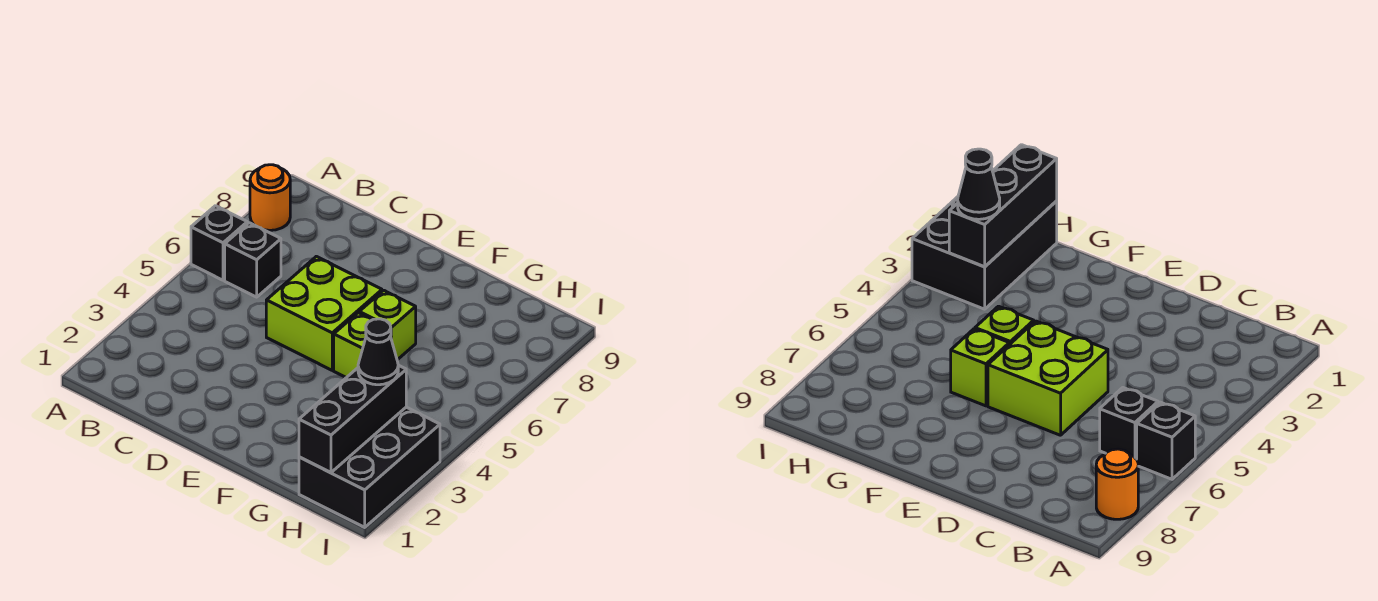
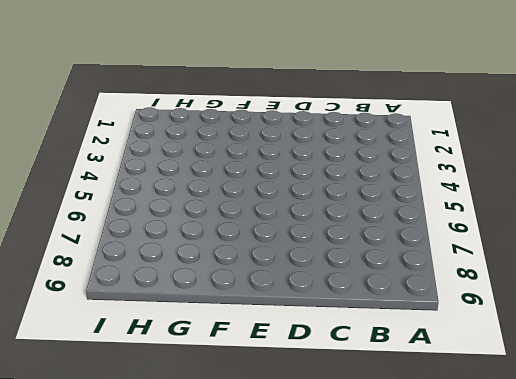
none -> black 1x1 brick [191,206,247,280]
none -> orange 1x1 round brick [250,165,290,230]

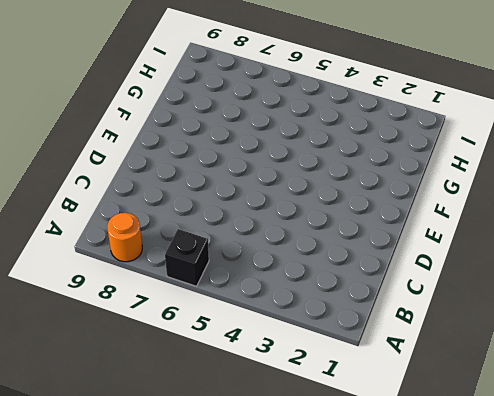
none -> black 1x1 brick [225,223,281,297]
none -> lime 2x2 brick [266,256,382,370]

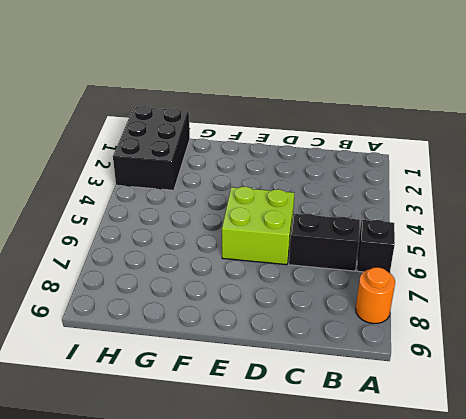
black 1x2 brick [289,214,360,271] -> black 1x1 brick [225,223,281,297]
none -> lime 1x1 brick [334,313,372,378]
none -> lime 1x1 brick [359,290,416,360]

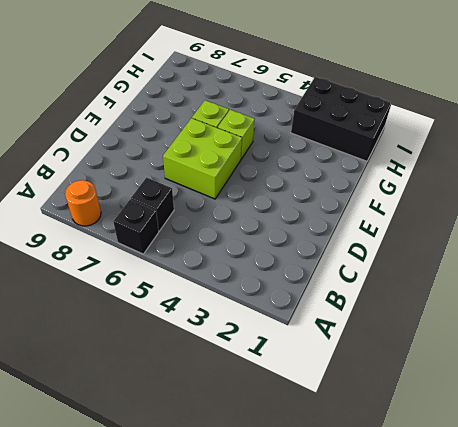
none -> black 1x3 brick [299,365,406,472]
none -> black 1x1 cone [358,319,398,385]

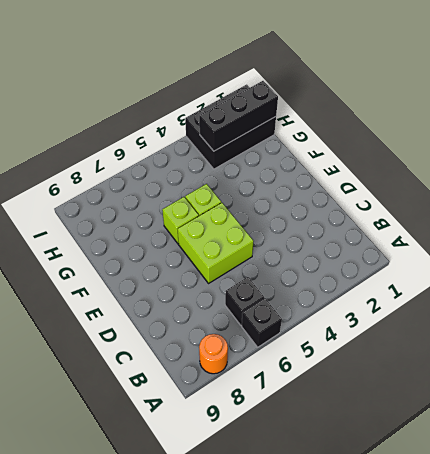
none -> black 1x1 cone [358,319,398,385]

